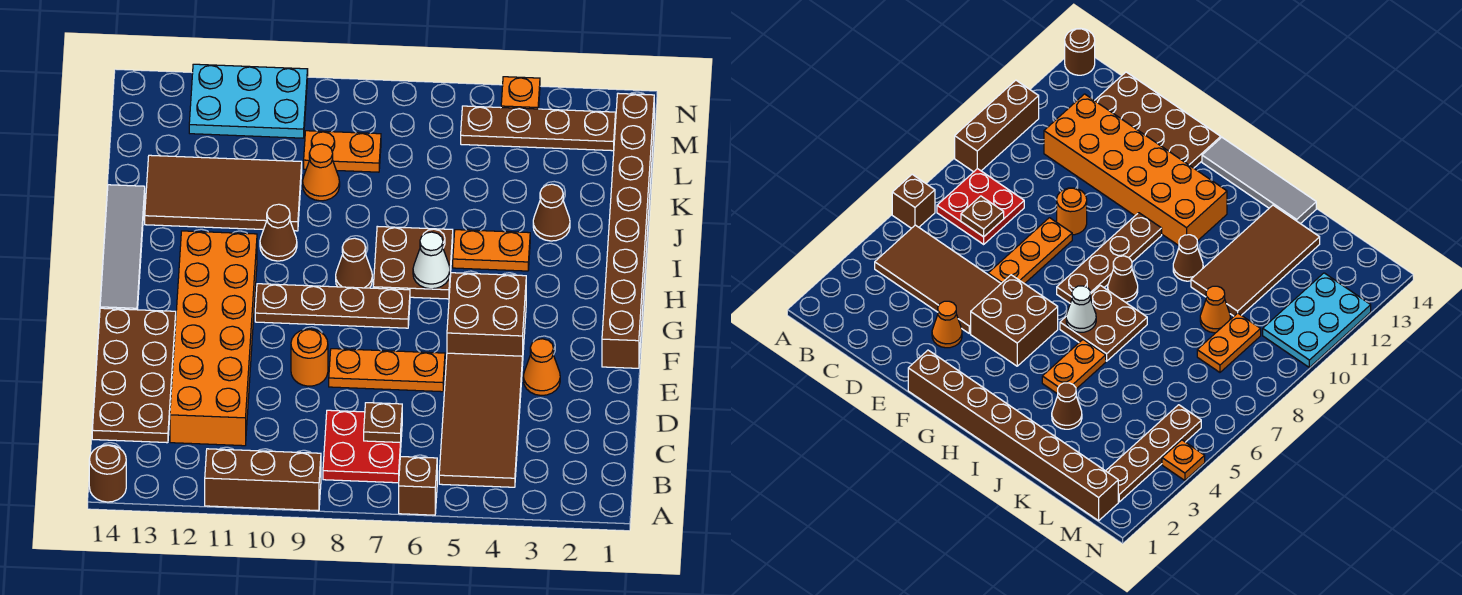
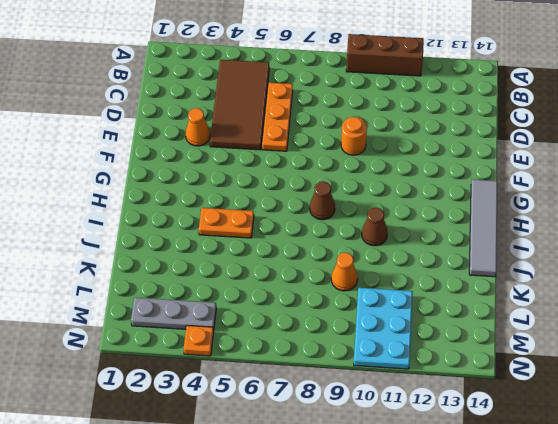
orange 1x3 plate [262,83,293,151] -> orange 1x3 plate turned to [329,349,445,392]
cyan 2x3 plate [354,288,413,369] -> cyan 2x3 plate turned to [189,64,308,138]
grey 1x3 plate [131,298,216,331] -> brown 1x4 plate [461,106,616,151]
none -> brown 1x1 brick [399,457,437,515]
none -> brown 1x1 round brick [89,445,126,502]
none -> red 2x2 plate [323,410,402,483]

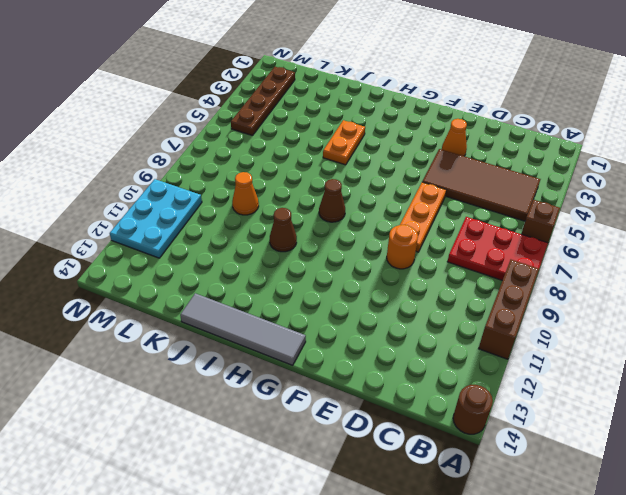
red 2x3 plate [447,217,548,280] -> red 2x2 plate [323,410,402,483]
none -> orange 2x6 brick [170,231,257,446]
none -> brown 2x4 plate [92,308,176,443]
none -> brown 1x8 brick [602,93,654,368]

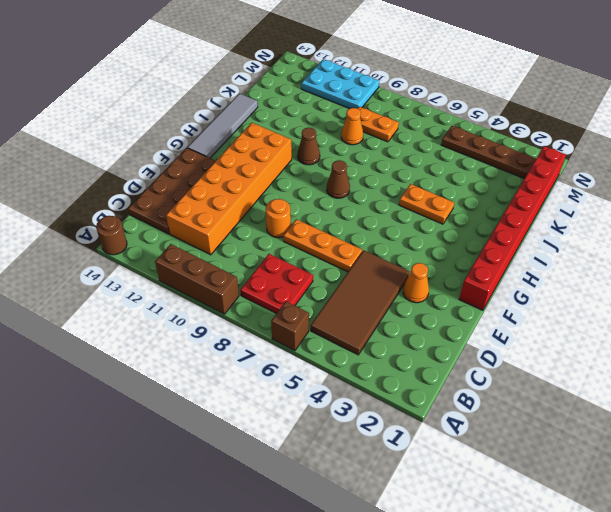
red 1x8 brick [459,146,566,310] -> brown 1x8 brick [602,93,654,368]
none -> brown 2x2 brick [447,273,526,356]
none -> brown 1x4 plate [255,284,410,328]
none -> brown 2x2 plate [373,226,453,299]

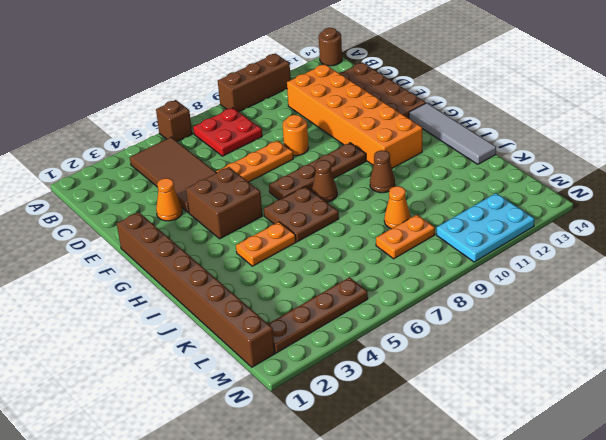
none -> brown 1x1 cone [533,184,570,241]
none -> brown 2x4 tile [145,155,302,231]
none -> orange 1x1 plate [501,77,540,109]

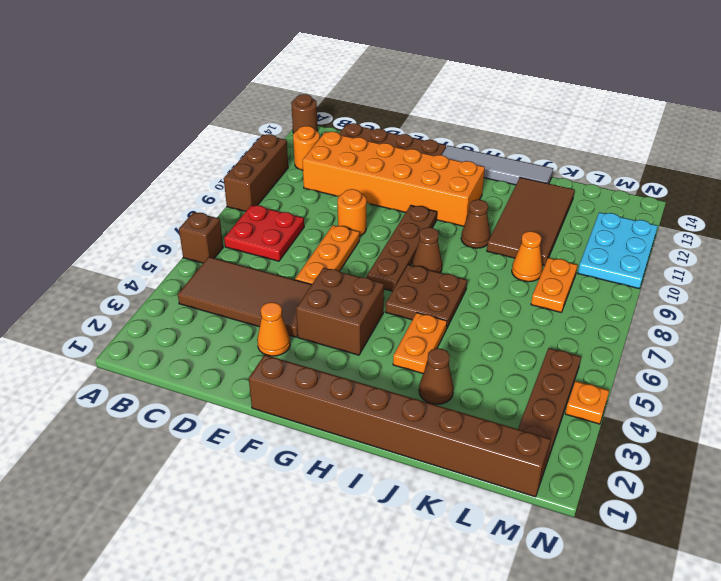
orange 1x1 round brick [293,126,320,170] -> none
none -> brown 1x1 plate [364,403,402,442]
none -> white 1x1 cone [413,232,450,289]

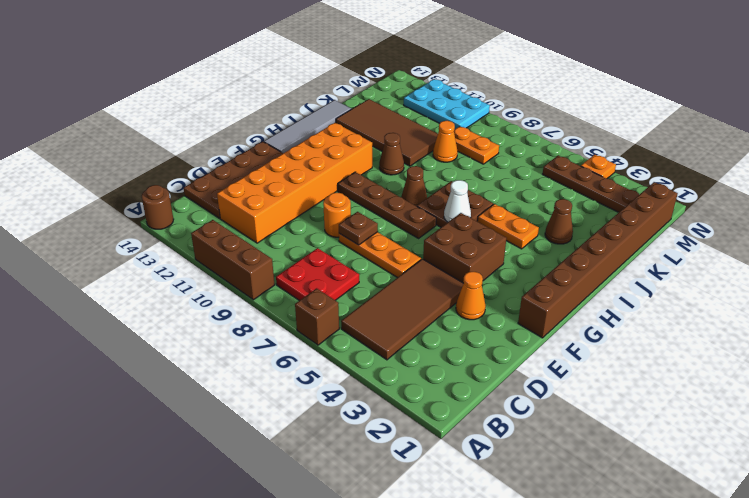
brown 1x1 plate [339,212,378,245] -> brown 1x1 plate moved to [364,403,402,442]

